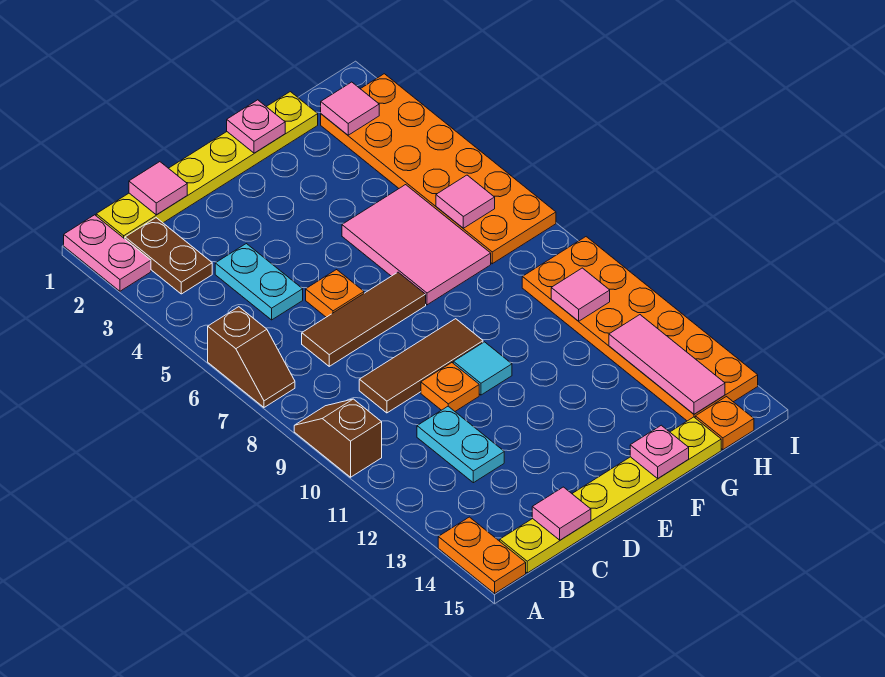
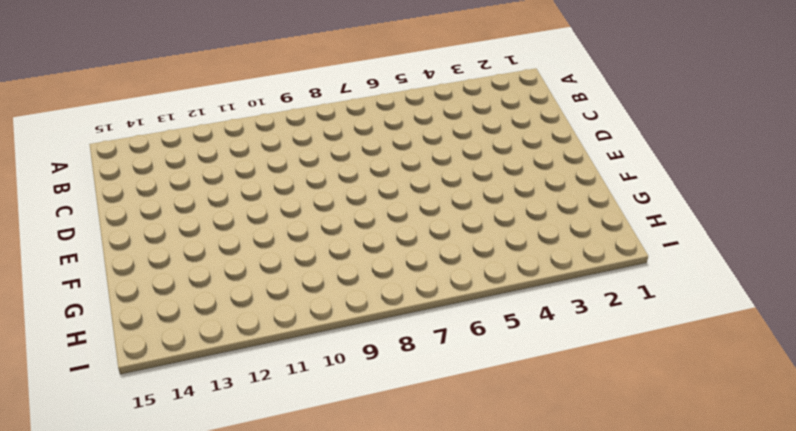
none -> pink 1x2 plate [64,215,151,291]
none -> brown 1x2 slope [208,307,295,407]
none -> brown 1x2 slope [294,399,382,477]

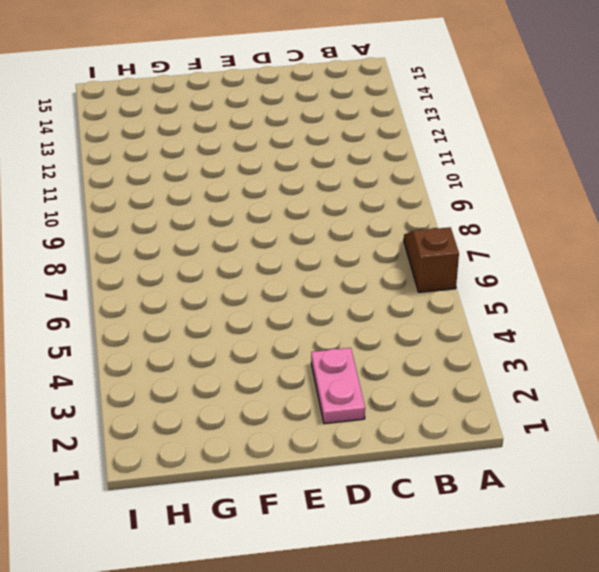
pink 1x2 plate [311,348,365,424] -> pink 1x2 plate moved to [64,215,151,291]
none -> brown 1x2 slope [294,399,382,477]
none -> orange 1x2 plate [438,517,526,593]
none -> yellow 1x6 plate [96,92,318,239]

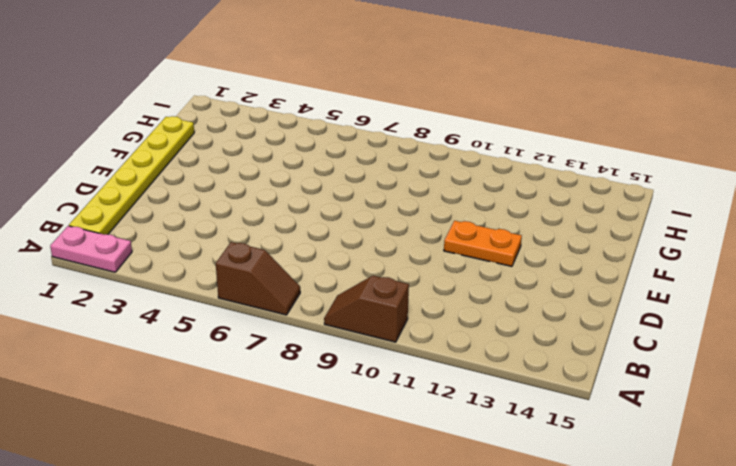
orange 1x2 plate [444,221,522,266] -> orange 1x2 plate moved to [438,517,526,593]
none -> brown 1x2 plate [125,218,212,294]
none -> yellow 1x6 plate [500,417,721,573]
none -> cyan 1x2 plate [215,244,303,320]

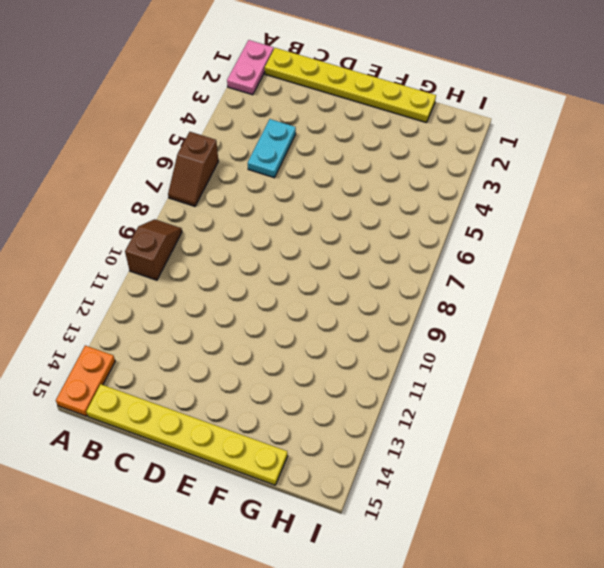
none -> brown 1x2 plate [125,218,212,294]
none -> brown 1x3 tile [302,272,426,366]
none -> brown 1x3 tile [359,319,483,413]

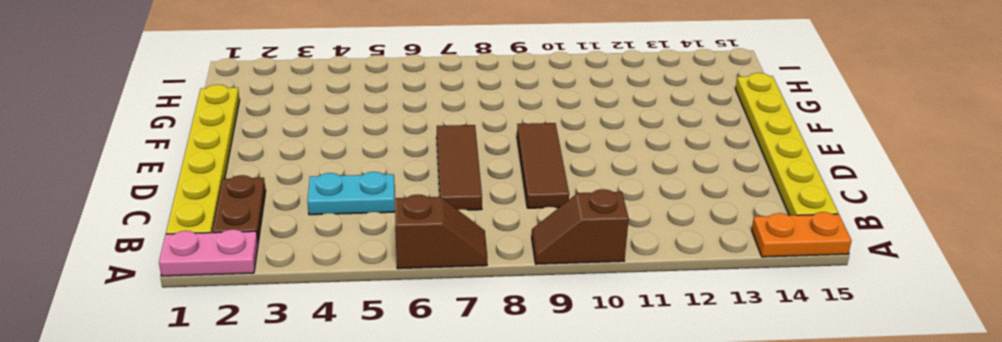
brown 1x2 plate [213,175,266,242] -> brown 1x2 plate turned to [125,218,212,294]
none -> cyan 1x2 plate [417,406,504,483]
none -> orange 1x1 plate [306,270,364,317]
none -> orange 1x1 plate [421,363,479,411]

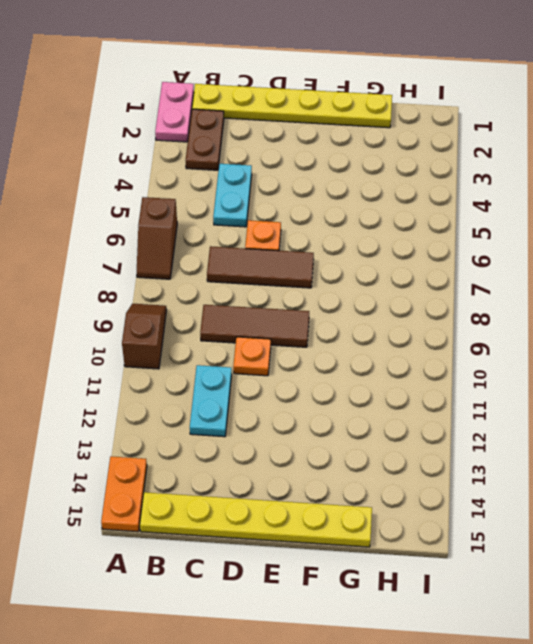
none -> cyan 1x1 tile [453,342,512,395]
none -> pink 2x3 tile [342,185,491,305]
none -> orange 2x6 plate [321,74,556,264]

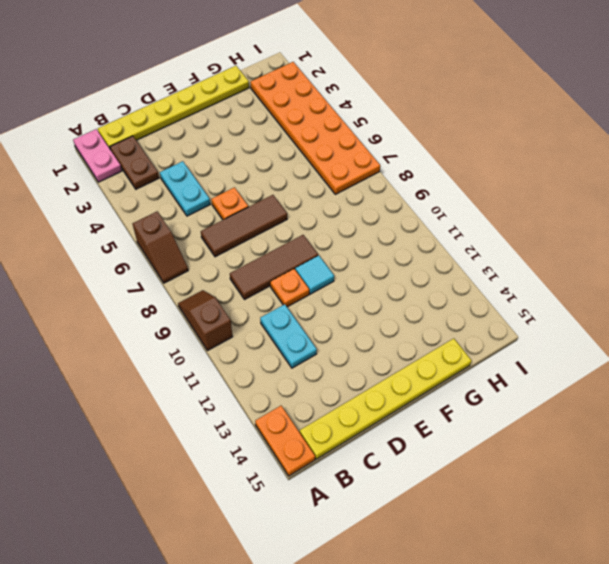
none -> pink 2x3 tile [342,185,491,305]
none -> orange 2x6 plate [522,237,758,421]
none -> orange 1x1 plate [695,397,754,450]

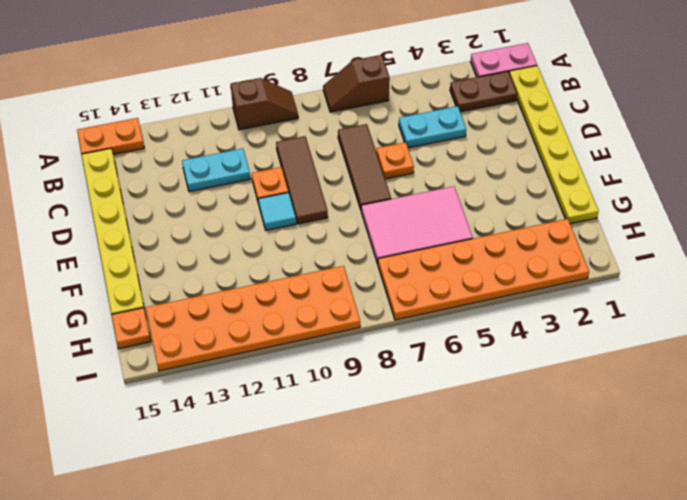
none -> pink 1x1 tile [129,162,187,215]
none -> pink 1x1 tile [532,487,591,540]
none -> pink 1x1 plate [227,100,285,153]

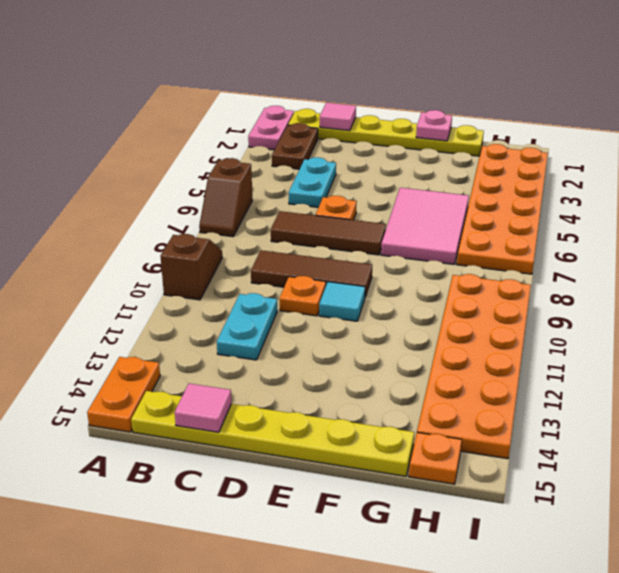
none -> pink 1x1 plate [630,425,689,478]
none -> pink 1x1 tile [321,82,379,135]
none -> pink 1x1 tile [436,175,495,228]

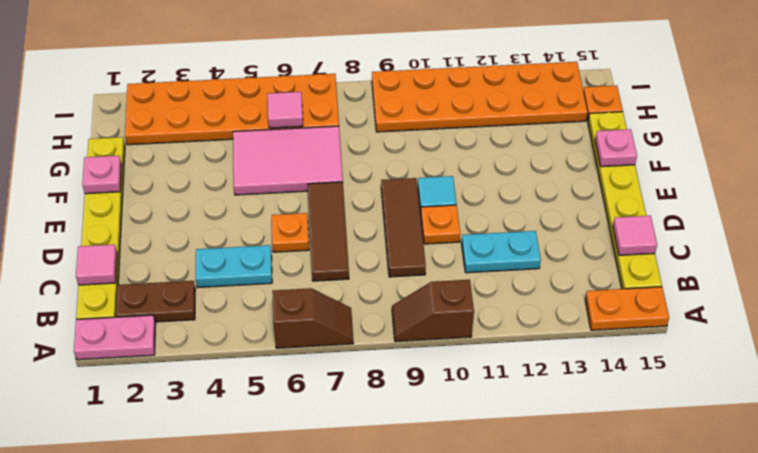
none -> pink 1x1 tile [321,82,379,135]
none -> pink 1x1 tile [551,268,610,321]
none -> pink 1x3 tile [609,315,725,414]

